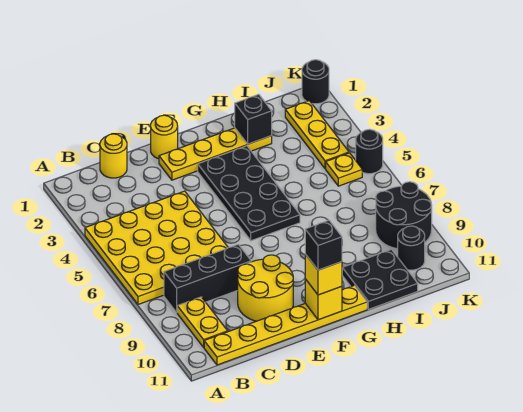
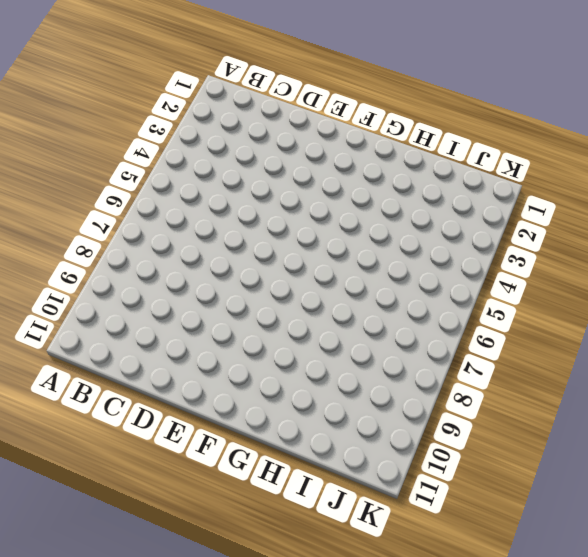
none -> yellow 4x4 plate [85,191,228,304]
none -> black 1x3 brick [164,244,251,312]
none -> yellow 1x2 plate [177,297,228,347]

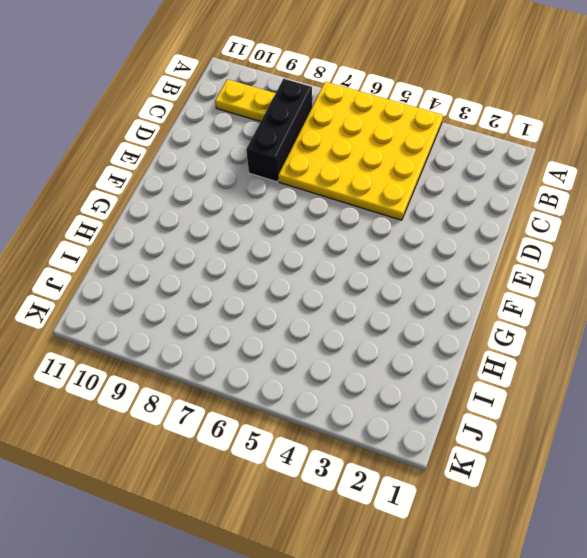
none -> yellow 1x6 plate [204,285,367,365]
none -> yellow 1x1 round brick [100,134,127,178]
none -> yellow 2x2 round brick [238,255,293,321]

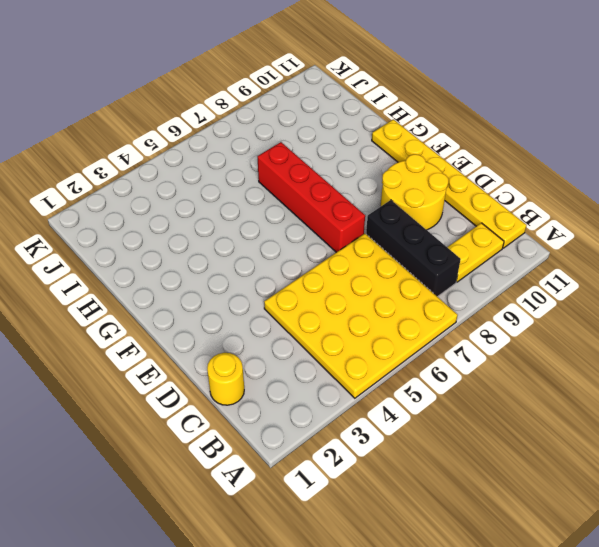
red 1x4 brick [258,142,365,252] -> none
none -> yellow 1x1 round brick [151,115,178,159]
none -> yellow 1x4 plate [159,128,272,180]
none -> black 2x4 plate [198,146,300,241]

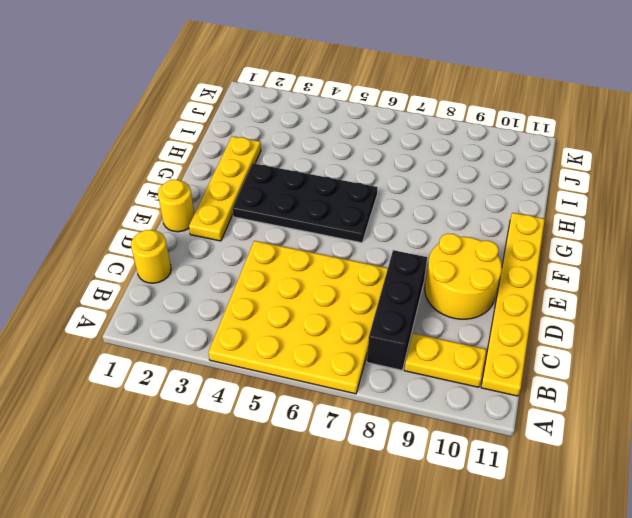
none -> black 2x2 plate [342,249,418,309]
none -> yellow 1x3 plate [285,101,349,169]
none -> yellow 1x1 plate [326,153,362,186]

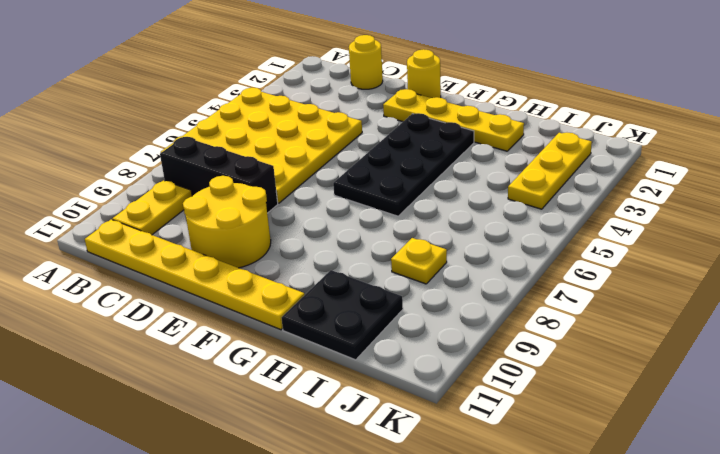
yellow 1x1 plate [391,238,447,284] -> yellow 1x1 plate moved to [326,153,362,186]
none -> black 2x2 round brick [376,182,432,249]
none -> black 1x1 round brick [398,226,425,270]
none -> black 1x1 round brick [302,60,329,104]

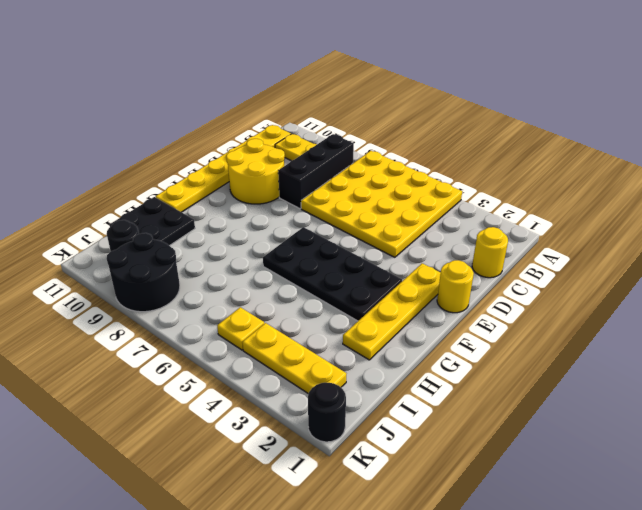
none -> black 1x1 round brick [356,129,383,174]
none -> yellow 1x1 brick [305,279,342,320]
none -> black 1x1 brick [235,94,272,144]

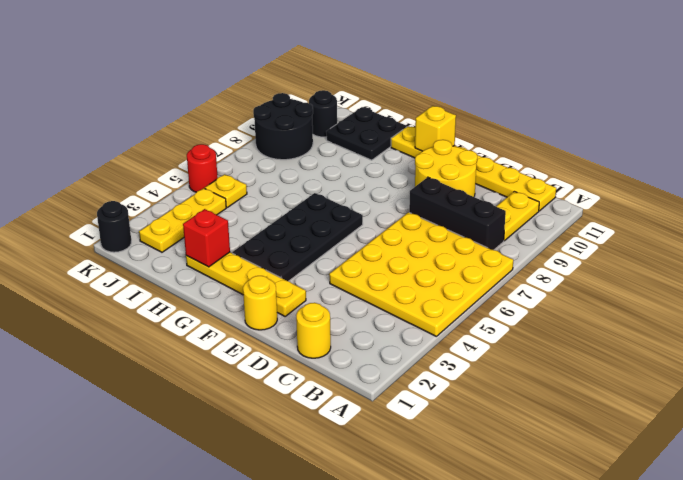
red 1x1 brick [183,209,230,267] -> black 1x1 brick [235,94,272,144]
red 1x1 round brick [187,144,218,192] -> black 1x1 round brick [356,129,383,174]
none -> yellow 1x1 brick [305,254,342,295]
none -> black 1x1 brick [305,220,342,270]

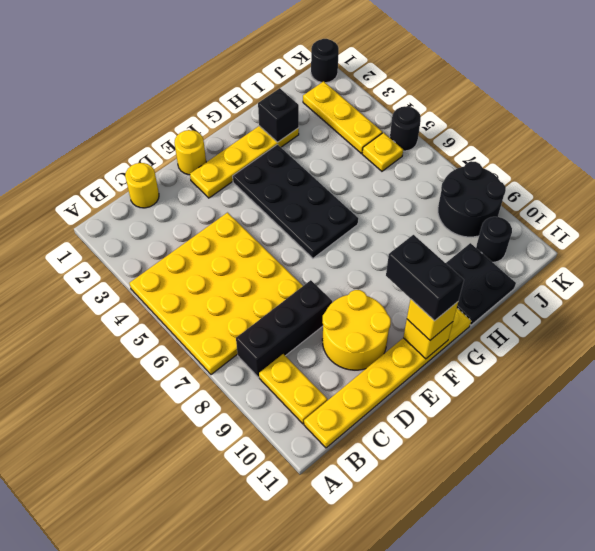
black 1x2 brick [386,235,464,321] -> black 1x1 brick [305,220,342,270]

